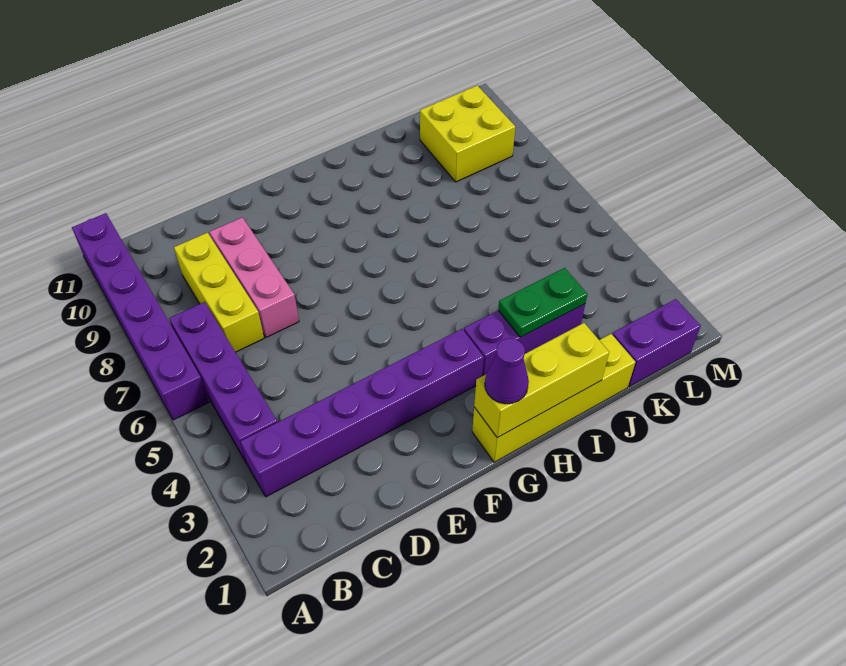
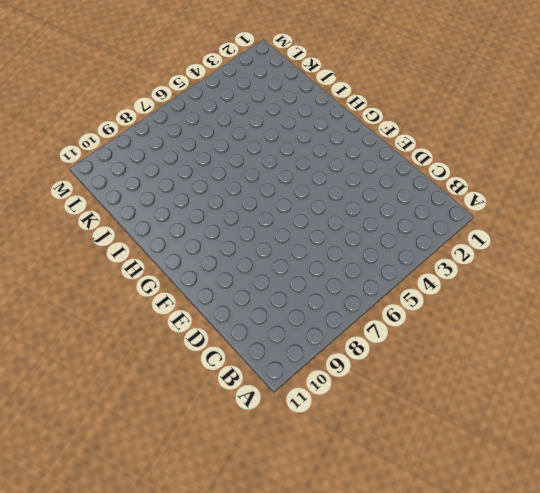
none -> purple 1x6 brick [72,213,209,420]
none -> purple 1x6 brick [240,329,484,497]
none -> purple 1x4 brick [169,302,277,464]

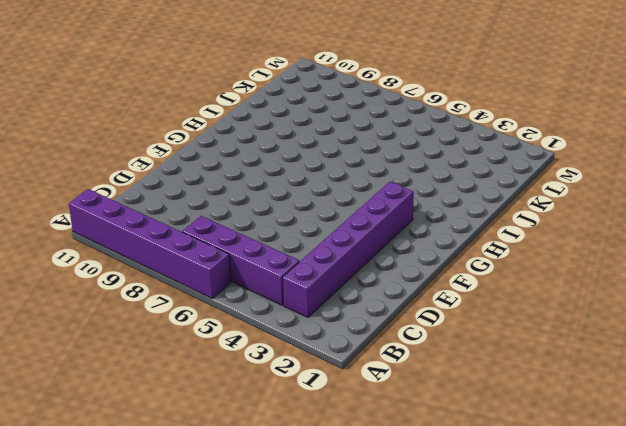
none -> yellow 1x3 brick [174,233,264,352]
none -> pink 1x3 brick [210,217,299,337]
none -> yellow 1x4 brick [472,334,635,462]

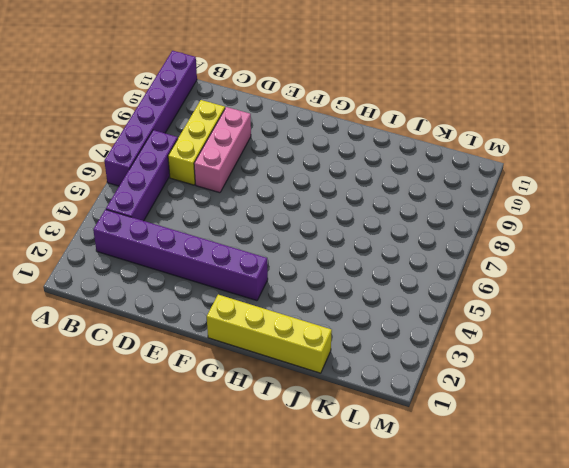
none -> purple 1x3 brick [464,304,585,376]
none -> purple 1x2 brick [612,299,701,387]
none -> yellow 2x2 brick [420,86,515,182]

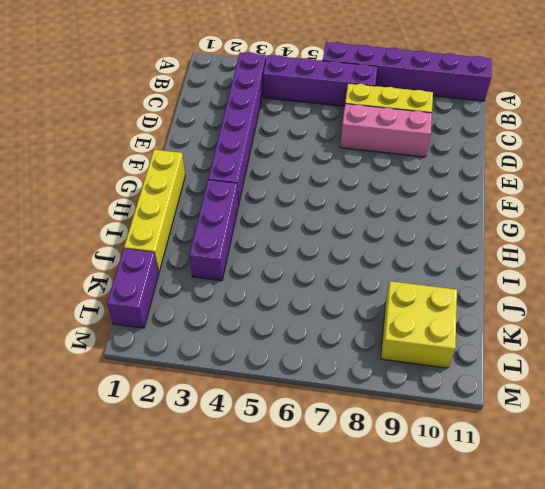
none -> yellow 1x3 brick [474,323,609,438]
none -> green 1x2 plate [498,268,587,337]
none -> purple 1x1 cone [485,338,529,404]

